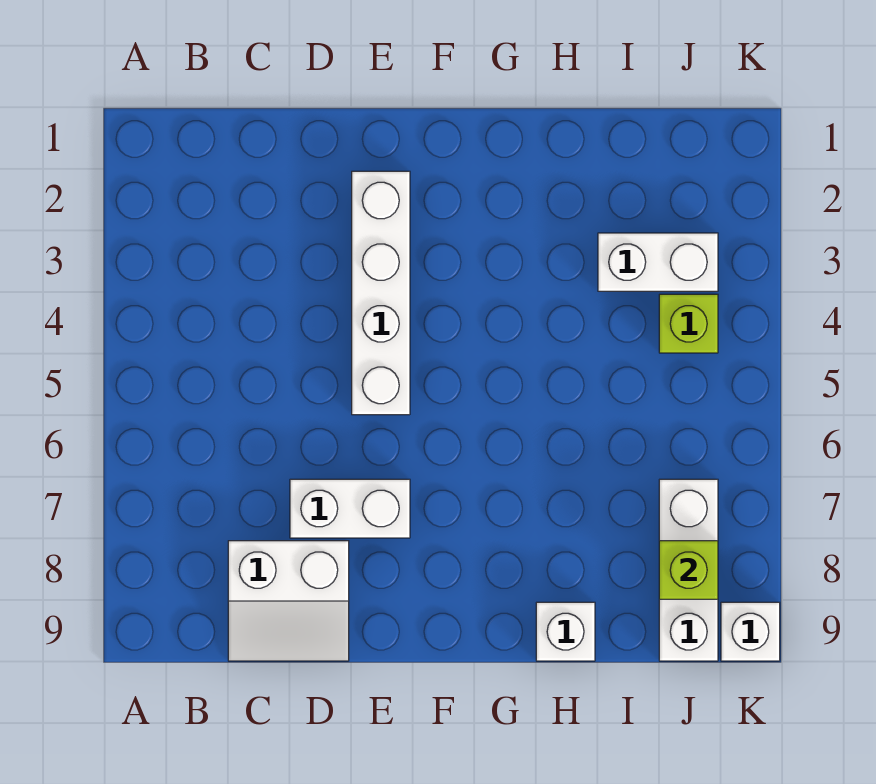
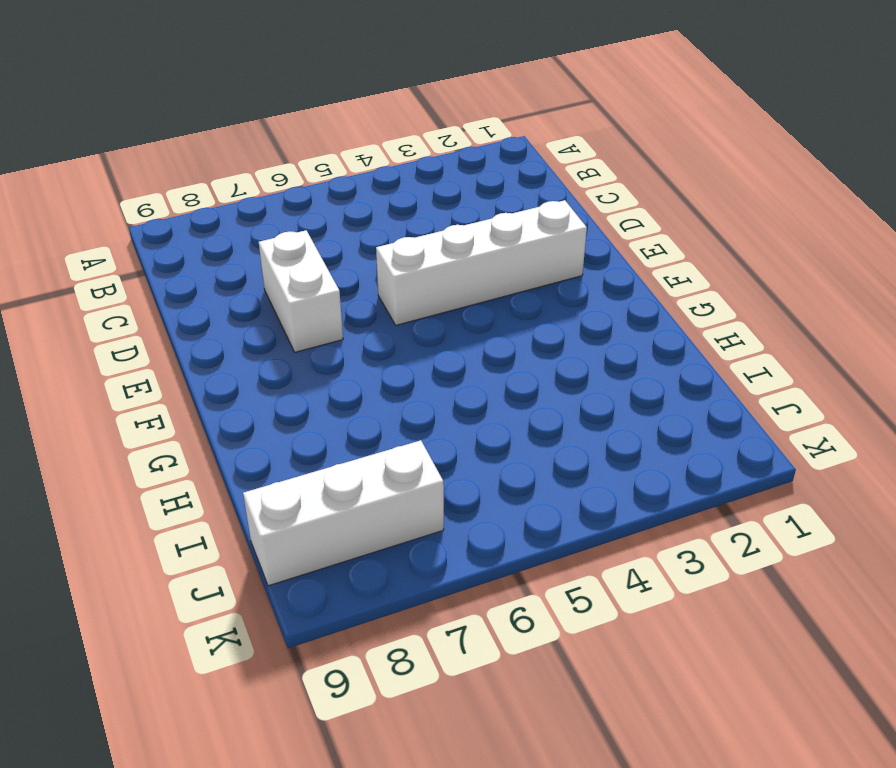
none -> white 2x2 slope [228,541,349,661]
none -> white 1x1 brick [536,602,595,661]

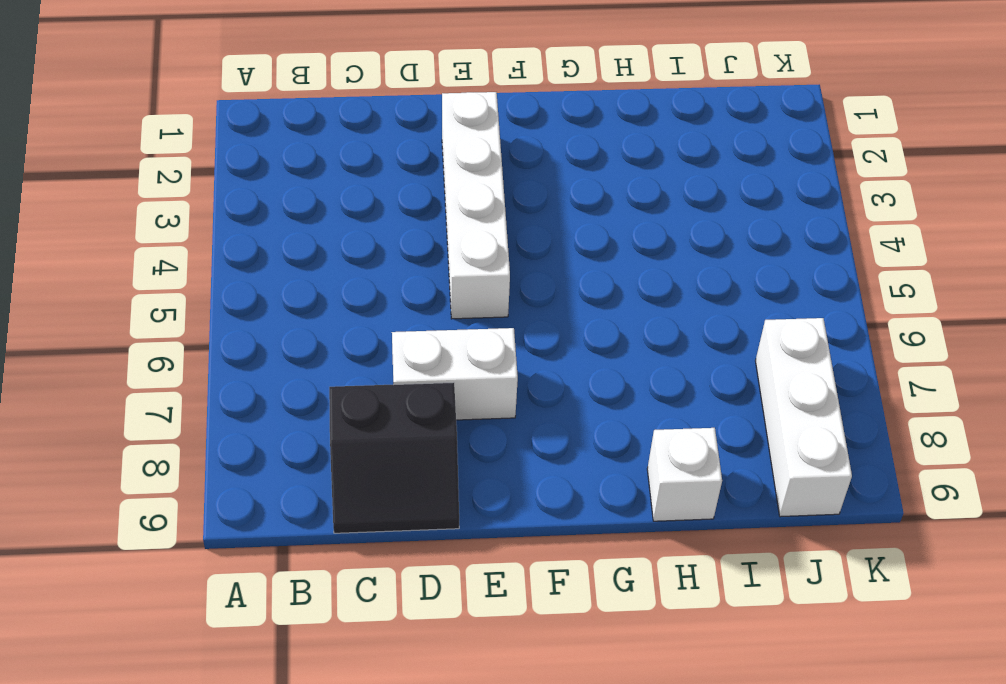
black 2x2 slope [329,382,459,533] -> white 2x2 slope [228,541,349,661]
none -> white 1x2 brick [598,233,718,291]
none -> lime 1x1 brick [659,294,718,353]

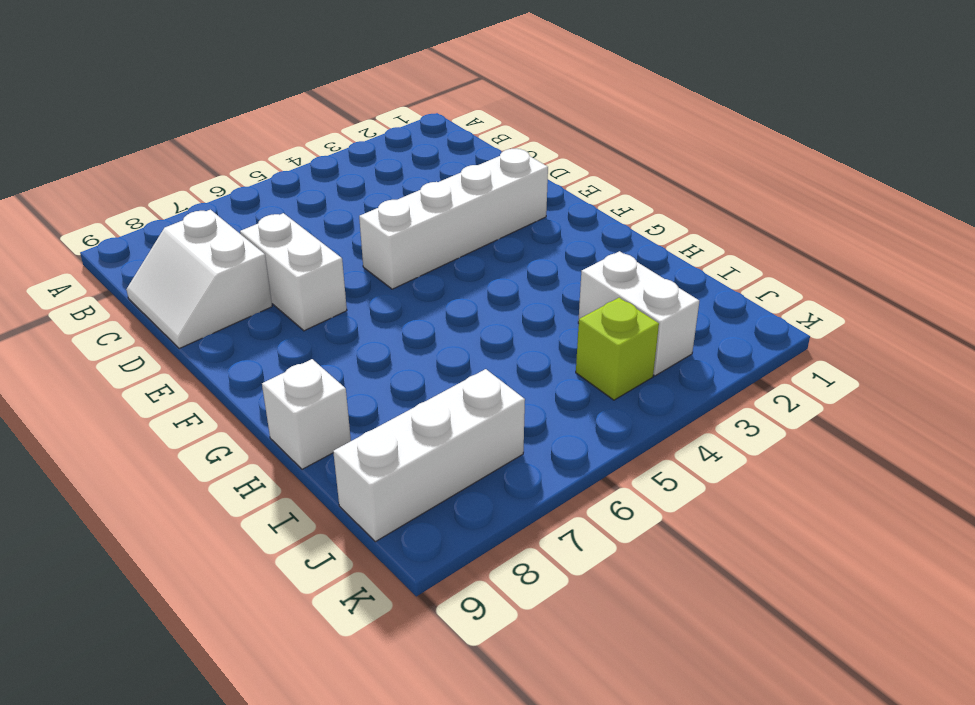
none -> white 1x1 brick [721,602,780,661]
none -> lime 1x1 brick [659,541,718,599]

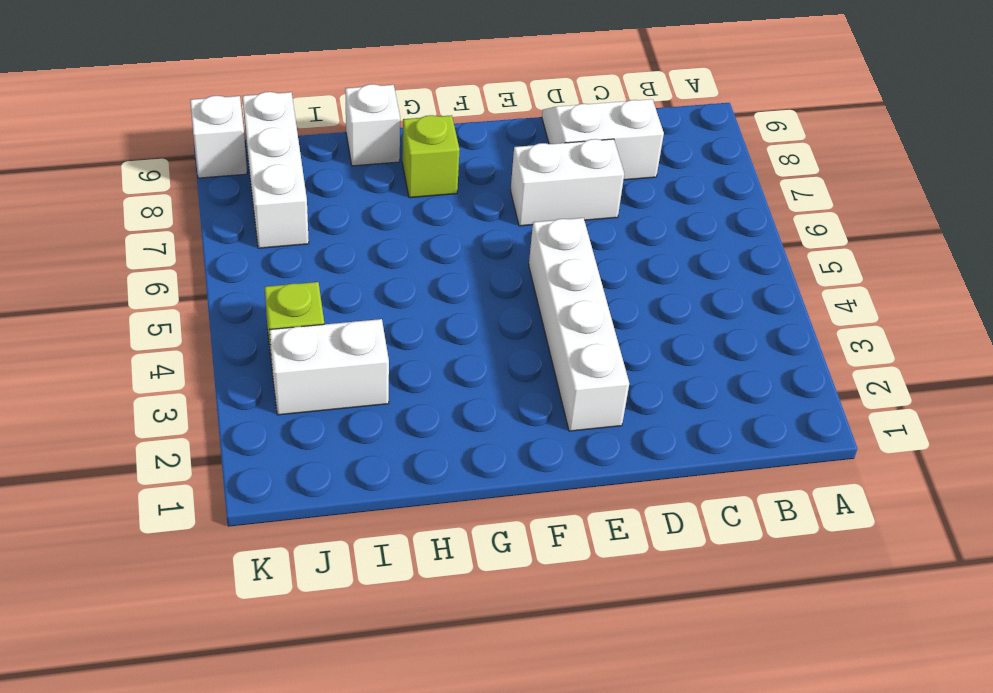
lime 1x1 brick [402,115,460,198] -> lime 1x1 brick moved to [659,541,718,599]

